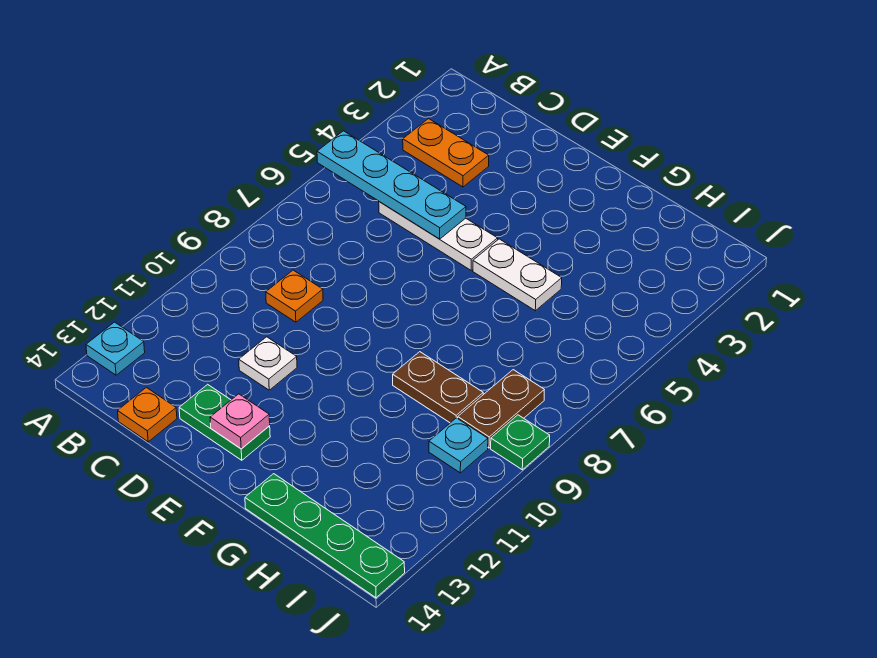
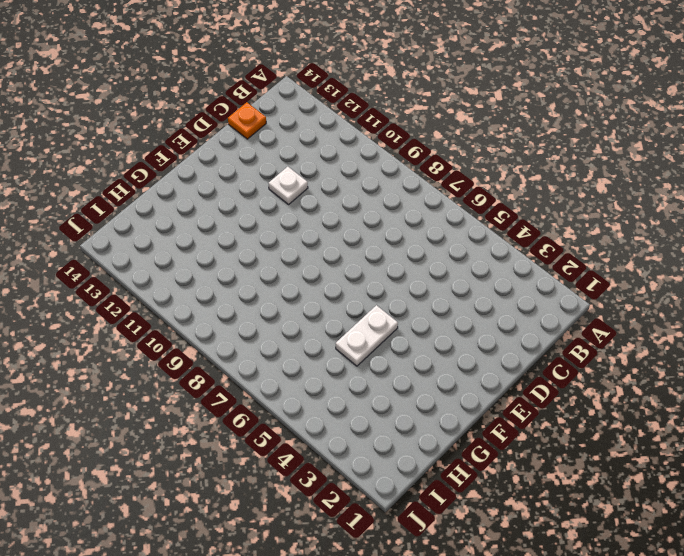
none -> cyan 1x1 plate [86,322,145,375]
none -> orange 1x2 plate [403,119,489,187]
none -> white 1x3 plate [379,202,498,270]

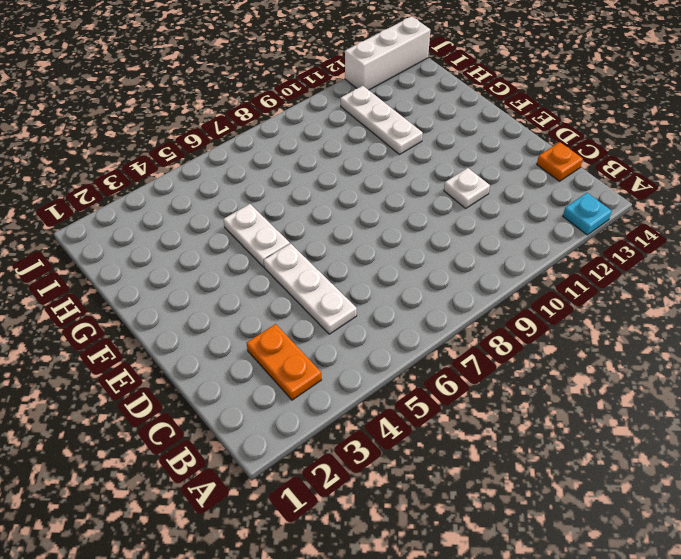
white 1x3 plate [341,86,423,154] -> none
white 1x3 brick [345,16,430,90] -> green 1x4 plate [245,474,405,598]
none -> orange 1x1 plate [266,270,323,322]
none -> green 1x2 plate [179,384,270,460]
none -> brown 1x2 plate [393,352,483,423]

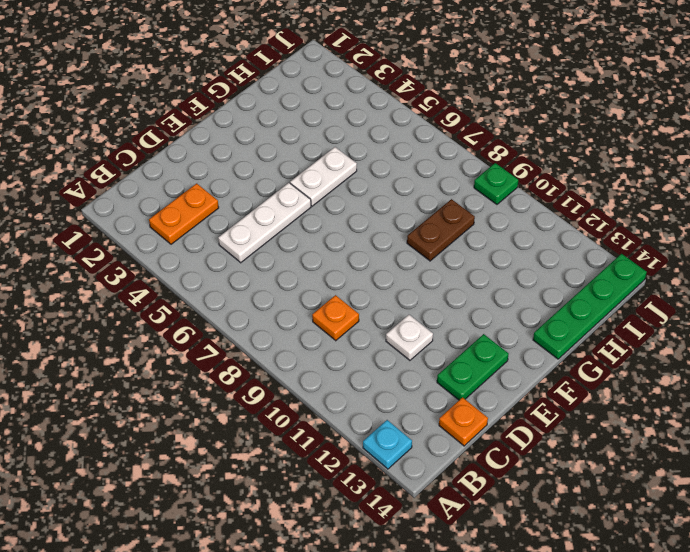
none -> brown 1x2 plate [458,370,544,448]
none -> cyan 1x1 plate [429,418,488,473]
none -> cyan 1x4 plate [317,131,466,239]

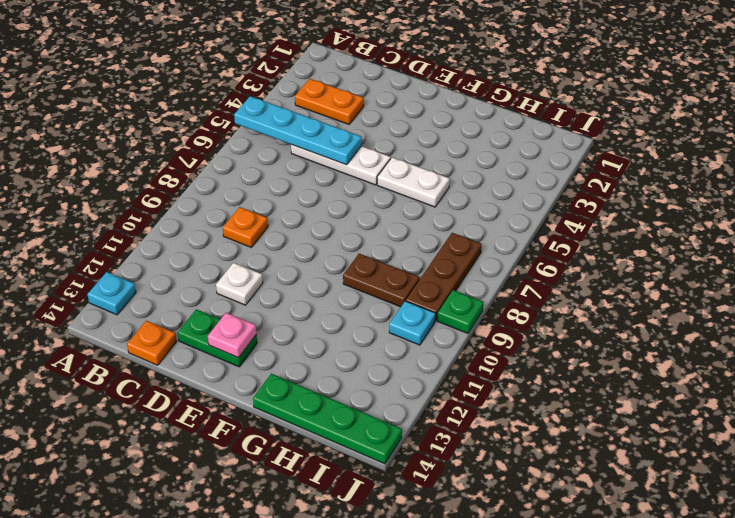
brown 1x3 plate [406,233,482,321] -> brown 1x2 plate [458,370,544,448]

